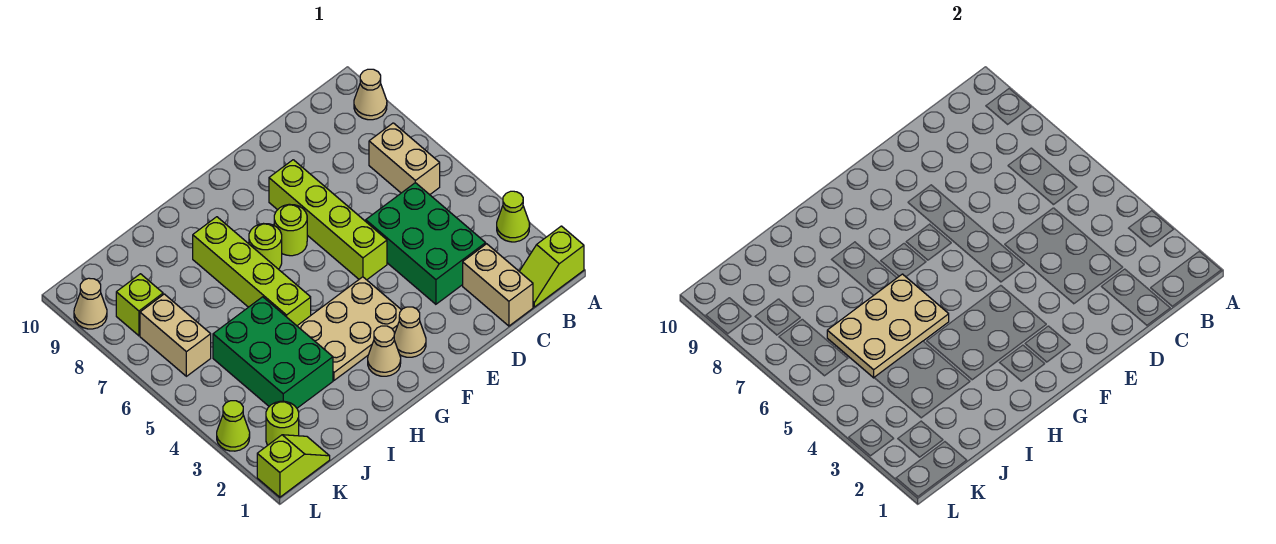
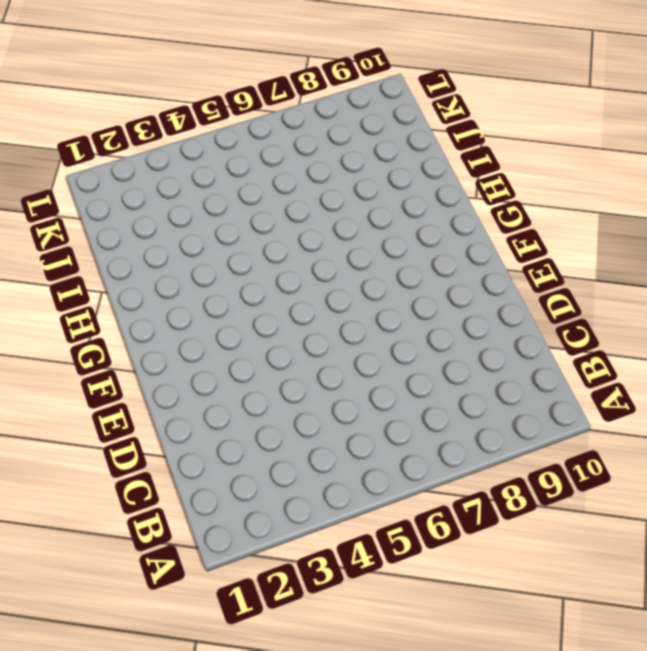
none -> lime 1x2 slope [519,226,584,307]
none -> lime 1x1 cone [497,191,530,242]
none -> tan 1x1 cone [354,69,387,120]

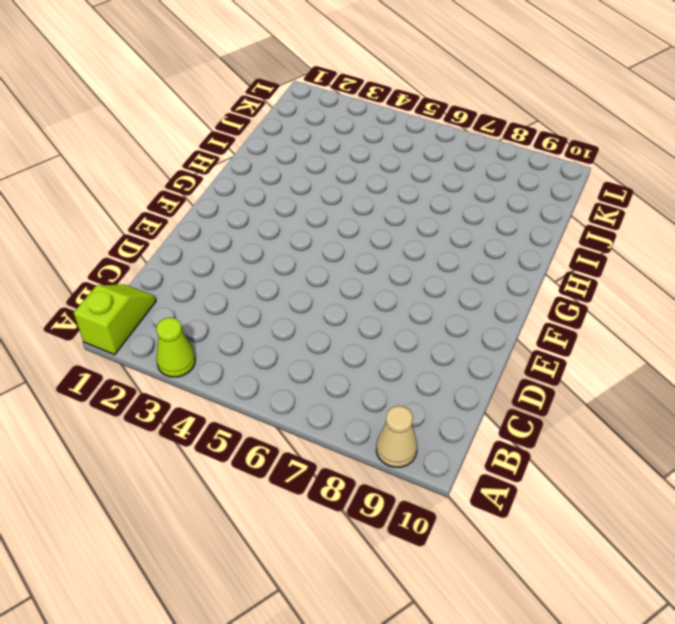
none -> tan 1x2 brick [369,123,440,195]
none -> tan 1x2 brick [463,244,533,326]
none -> green 2x3 brick [366,183,486,304]

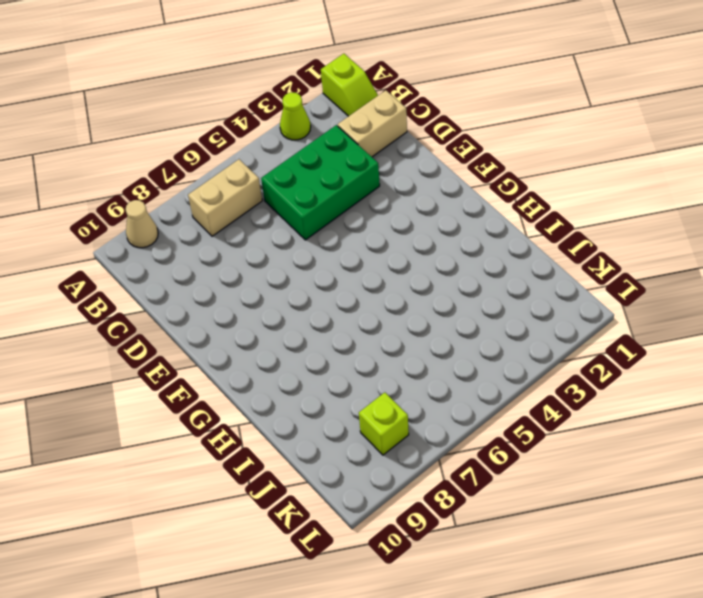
none -> lime 1x4 brick [269,160,387,280]
none -> tan 1x1 cone [394,307,426,357]
none -> tan 2x3 plate [298,277,401,380]

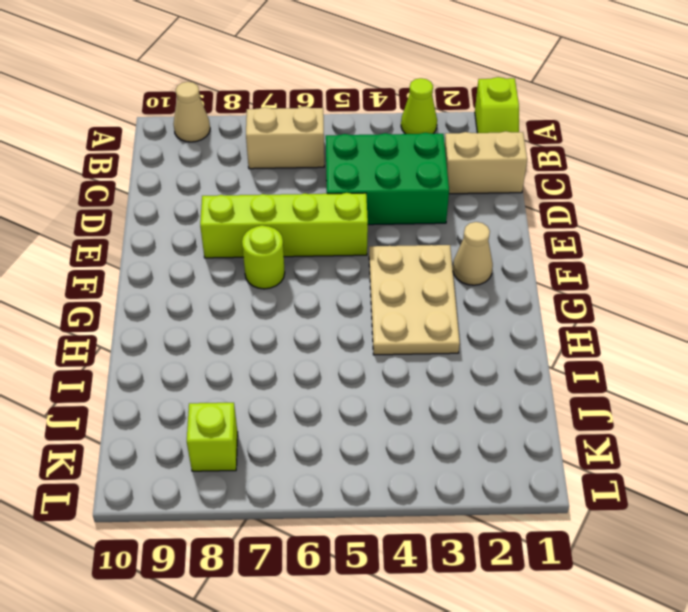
none -> tan 1x1 cone [368,326,401,376]
none -> lime 1x1 round brick [249,224,282,269]
none -> lime 1x4 brick [193,217,311,326]

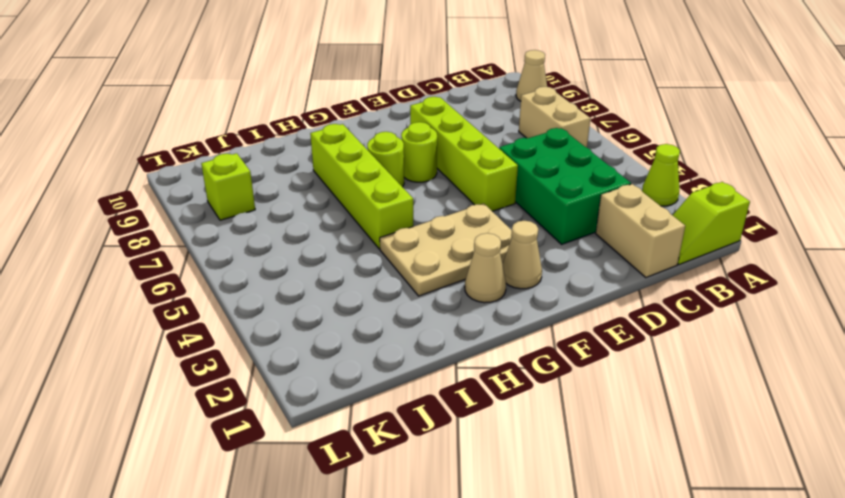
none -> green 2x3 brick [213,297,333,408]
none -> lime 1x2 slope [257,435,330,497]
none -> lime 1x1 round brick [266,401,299,445]

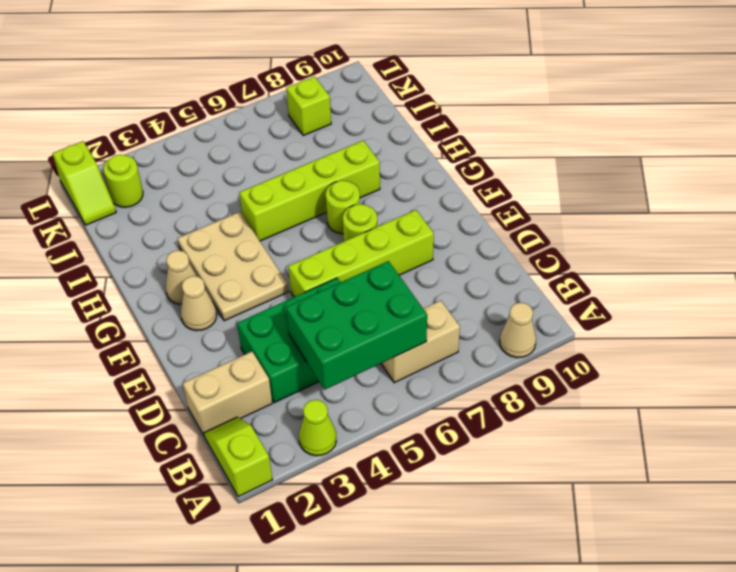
green 2x3 brick [286,261,427,390] -> green 2x3 brick moved to [213,297,333,408]
none -> tan 1x2 brick [140,294,211,376]
none -> lime 1x1 cone [217,401,250,451]
none -> tan 1x1 cone [74,278,107,329]

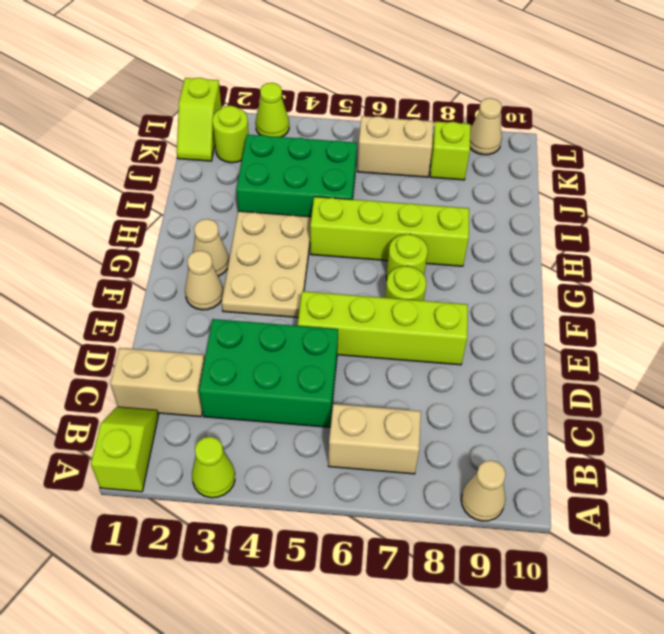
none -> tan 2x3 plate [827,274,949,378]

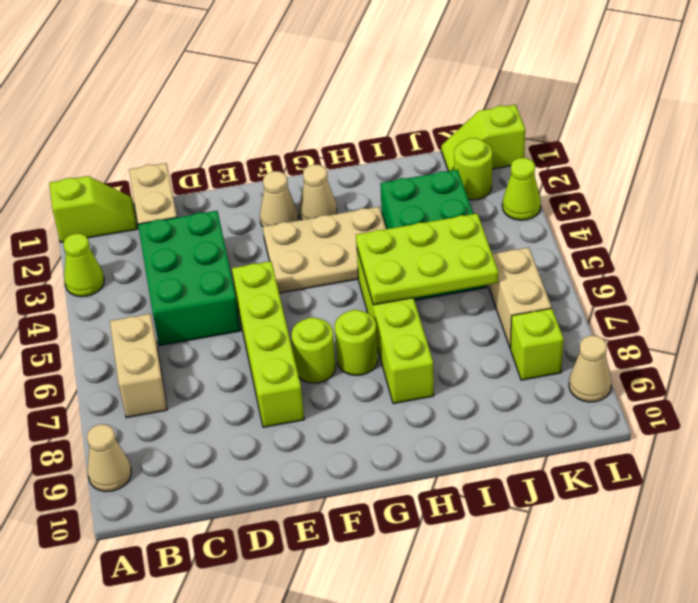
lime 2x3 plate [356,214,498,305] -> tan 2x3 plate [827,274,949,378]

